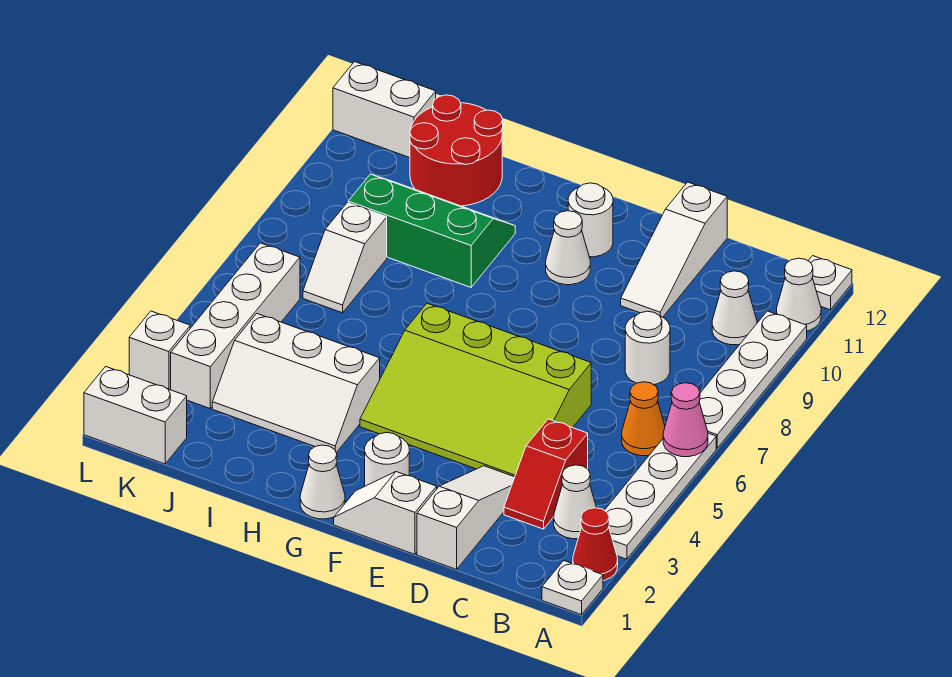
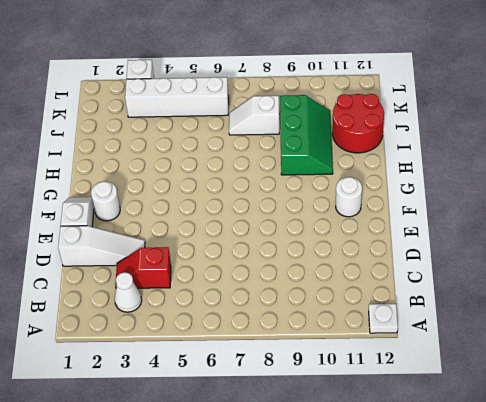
none -> white 1x1 plate [542,561,603,615]
none -> red 1x1 cone [573,508,618,581]
none -> white 1x4 plate [605,433,716,559]

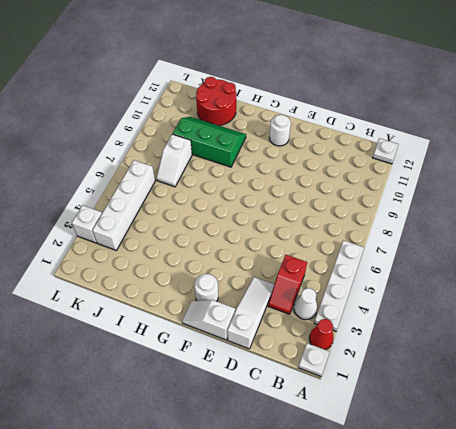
none -> white 1x4 plate [699,311,807,448]
none -> white 1x1 cone [777,258,821,331]
none -> orange 1x1 cone [622,382,665,456]

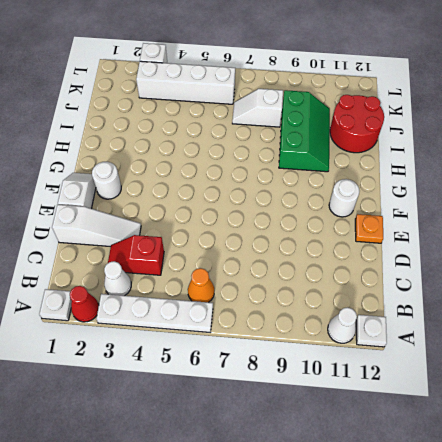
orange 1x1 plate [355,214,383,243] -> none
none -> white 1x4 plate [699,311,807,448]
none -> white 1x1 cone [712,271,757,345]
none -> white 1x1 round brick [625,311,670,385]

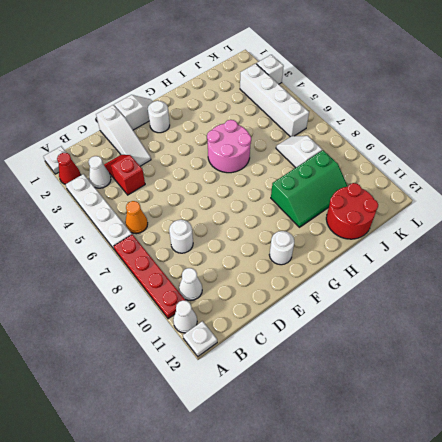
red 1x4 plate [114,234,186,319] -> white 1x4 plate [699,311,807,448]
pink 2x2 round brick [207,120,251,173] -> lime 3x4 slope [360,303,591,477]
none -> white 1x3 slope [621,182,727,317]
none -> white 1x1 cone [546,211,590,285]
none -> white 1x1 cone [300,445,345,519]

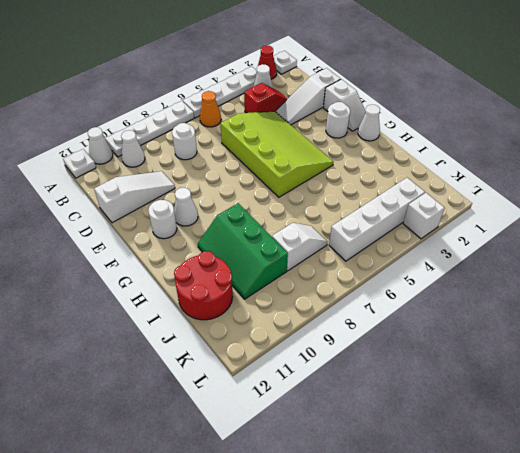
none -> white 2x3 slope [212,314,380,453]
none -> white 1x2 brick [84,367,187,464]
none -> white 1x2 brick [333,62,436,158]

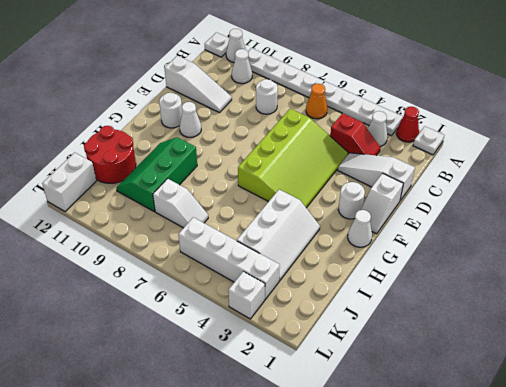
none -> white 1x2 brick [84,367,187,464]
none -> pink 1x1 cone [663,383,708,457]

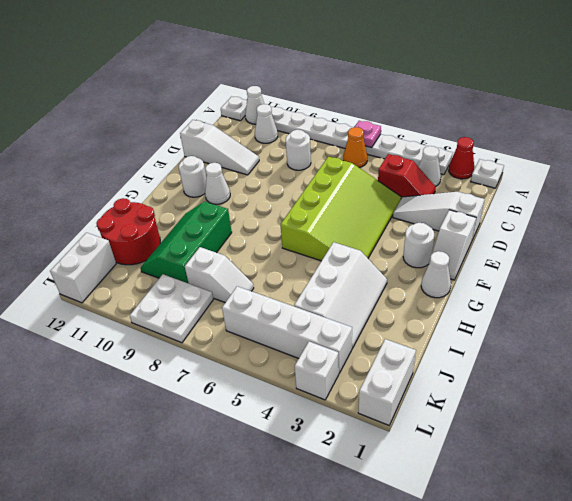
pink 1x1 plate [355,121,381,148] -> pink 1x1 cone [663,383,708,457]
white 2x2 plate [130,274,213,343] -> none

